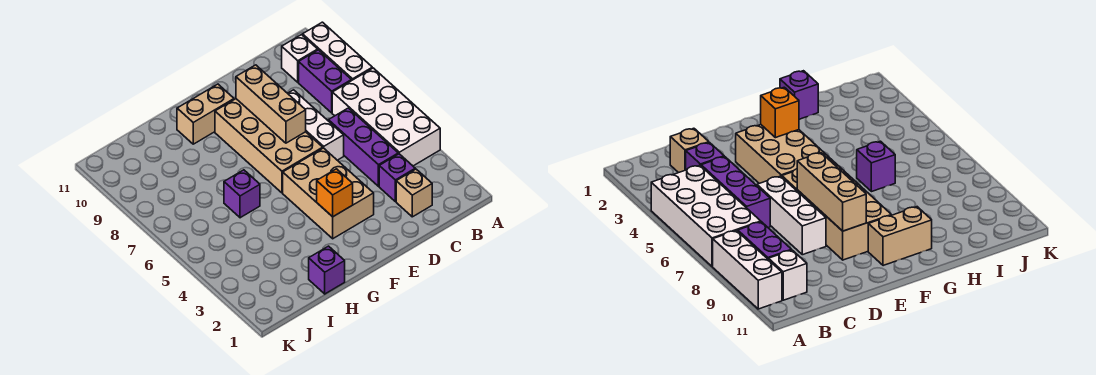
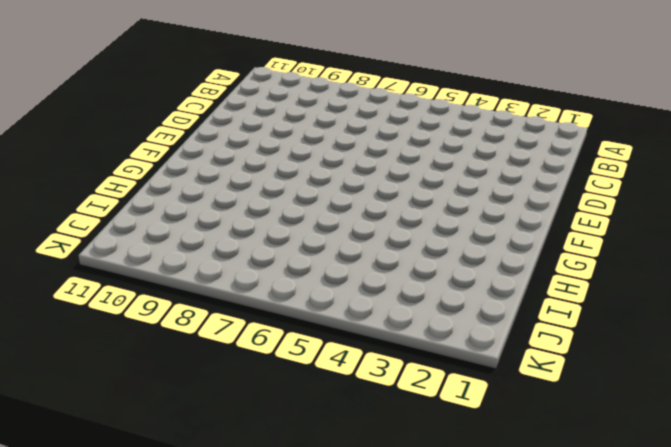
none -> white 2x4 brick [332,68,440,166]
none -> white 1x3 brick [303,22,372,80]
none -> purple 1x2 brick [299,50,352,113]

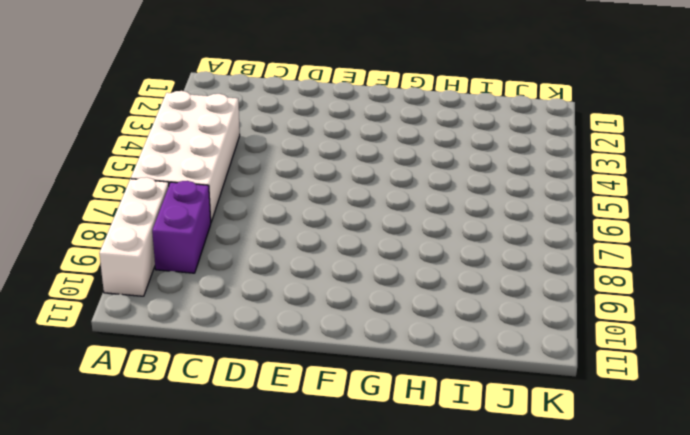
none -> white 1x1 brick [282,35,318,82]
none -> tan 1x1 brick [396,169,432,217]
none -> purple 1x1 brick [379,154,415,202]

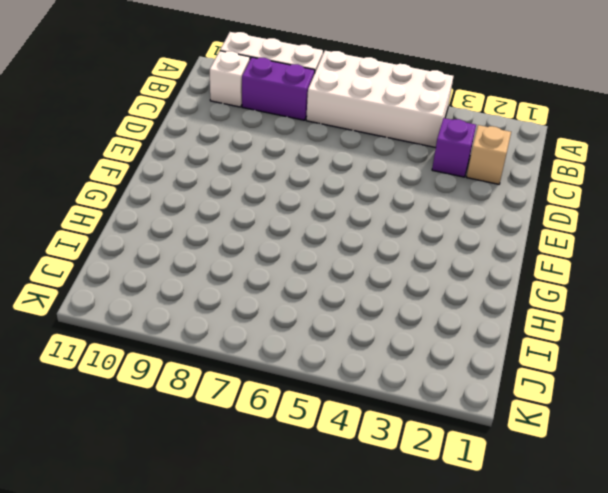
none -> purple 1x3 brick [328,108,398,186]
none -> white 1x3 brick [288,90,344,160]
none -> tan 2x3 brick [283,148,374,239]

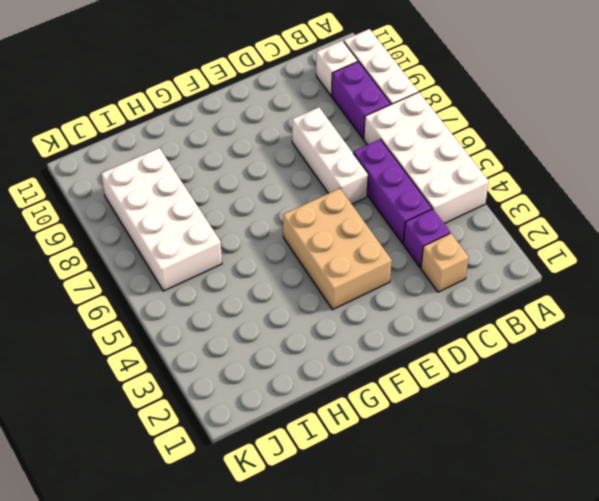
white 2x4 brick [101,148,222,291] -> none
none -> tan 2x4 brick [215,99,323,193]
none -> tan 1x2 brick [177,84,234,144]
none -> purple 1x1 brick [309,246,345,294]

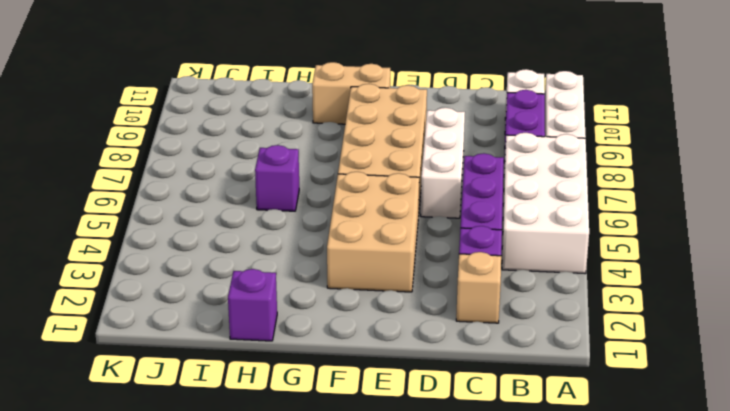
none -> tan 1x3 brick [236,65,306,143]
none -> orange 1x1 brick [317,169,353,217]

